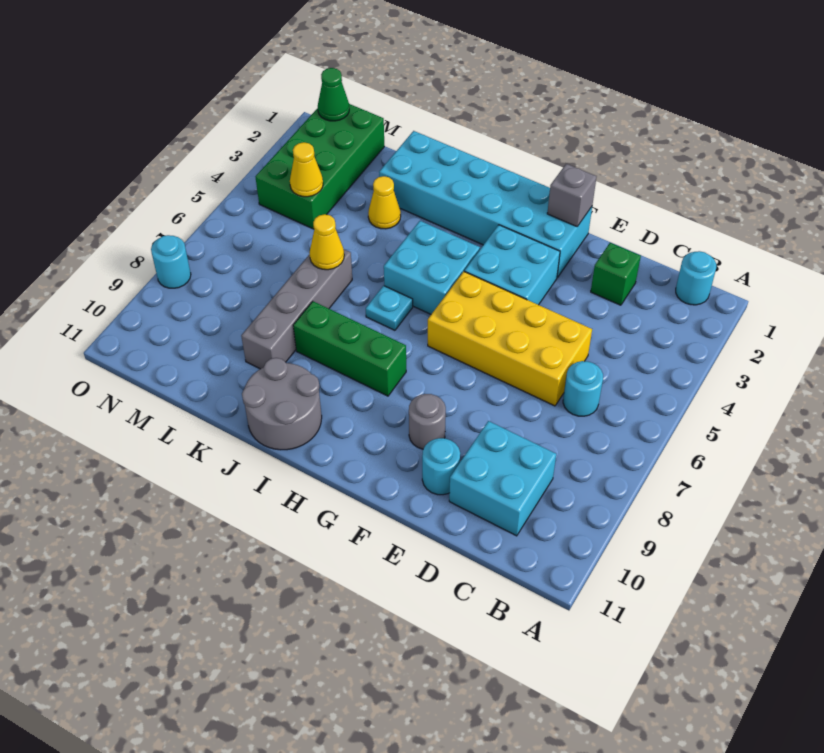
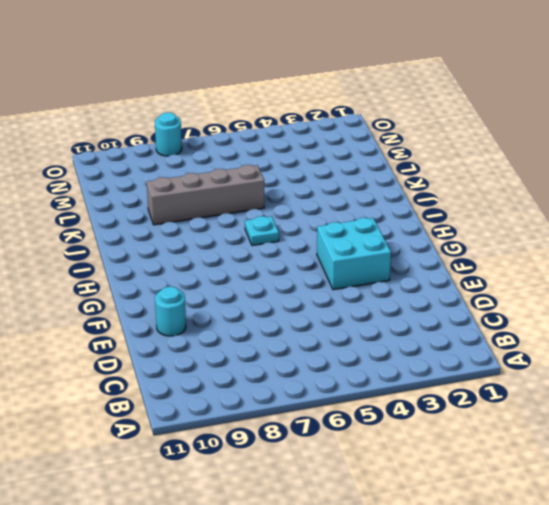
none -> cyan 1x1 round brick [676,251,716,305]
none -> cyan 1x1 round brick [563,361,603,416]
none -> cyan 2x2 brick [449,421,556,536]

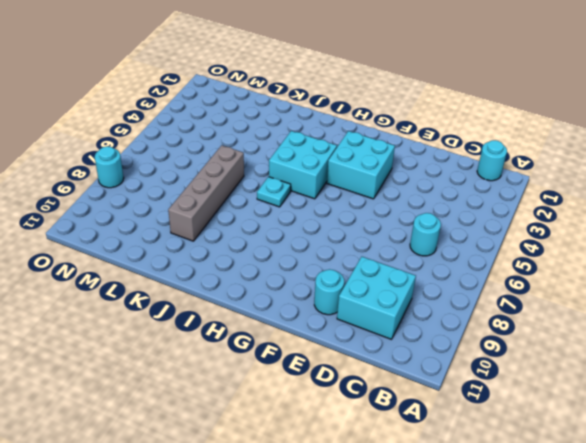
none -> green 1x1 brick [591,243,641,305]
none -> yellow 2x4 brick [428,272,592,406]
none -> cyan 2x6 brick [379,131,592,277]

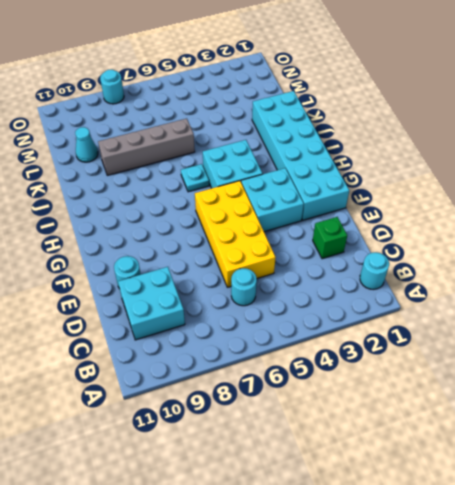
cyan 1x1 cone [75,127,98,162] -> none
none -> grey 1x1 round brick [409,394,446,449]
none -> green 1x3 brick [293,301,406,396]
none -> grey 2x2 round brick [242,358,322,450]

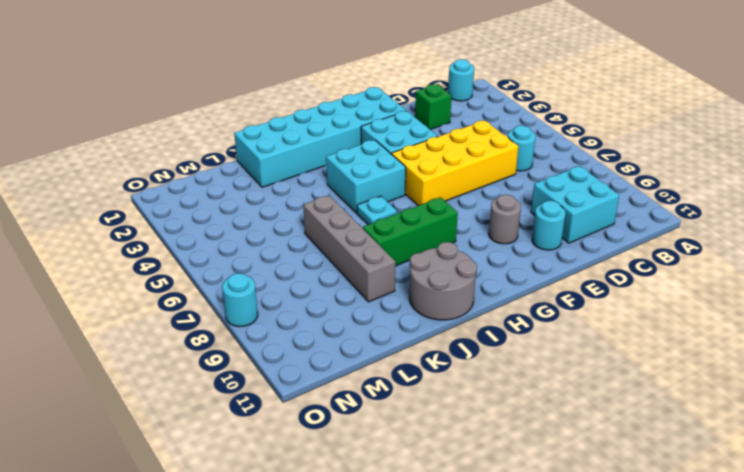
none -> yellow 1x1 cone [368,176,401,229]
none -> green 2x4 brick [255,104,384,229]
none -> grey 1x1 brick [547,164,597,226]

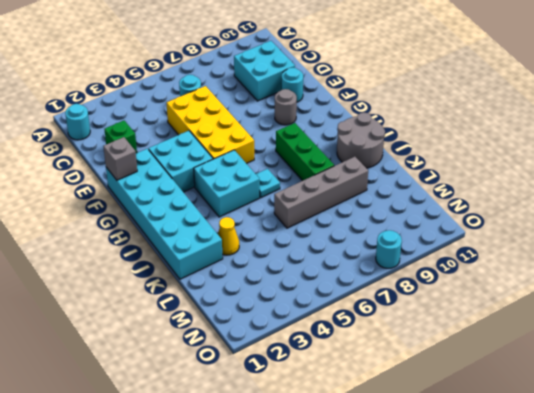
none -> green 2x4 brick [255,104,384,229]
none -> yellow 1x1 cone [310,214,344,270]
none -> yellow 1x1 cone [290,142,323,197]

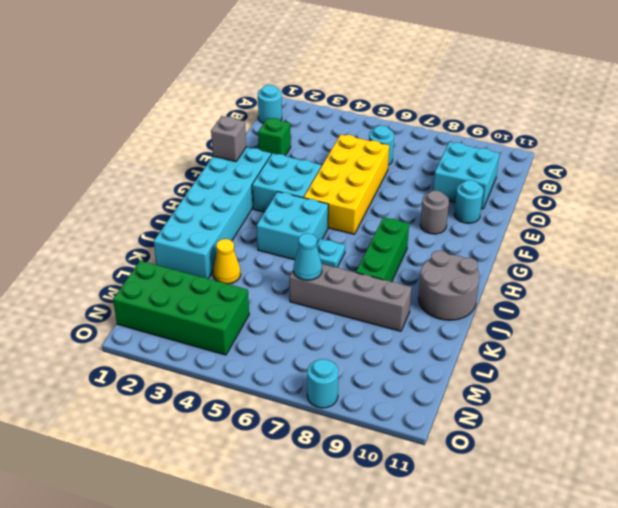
cyan 1x1 cone [293,233,322,280] -> yellow 1x1 cone [310,214,344,270]
none -> yellow 1x1 cone [290,142,323,197]
none -> green 1x1 cone [318,68,349,121]

